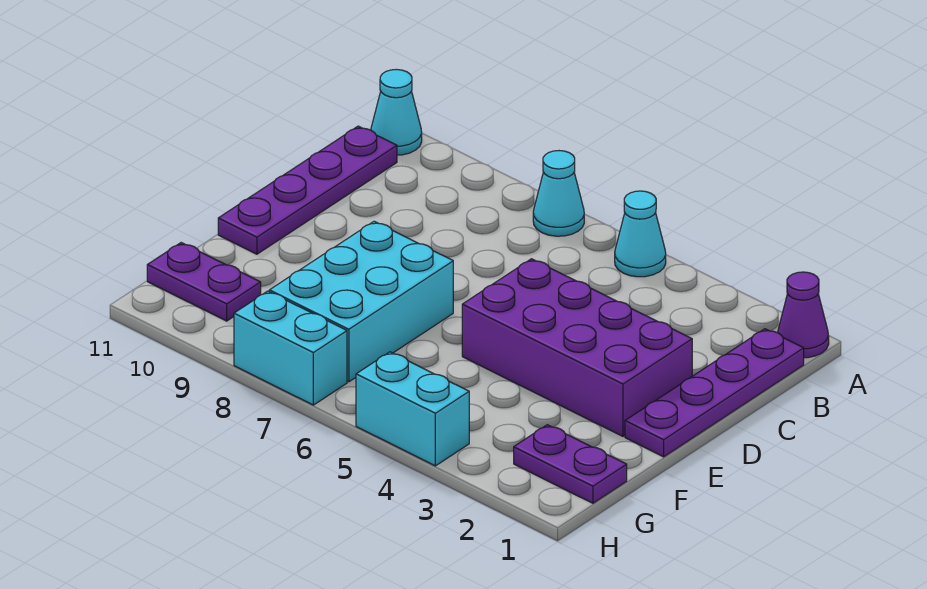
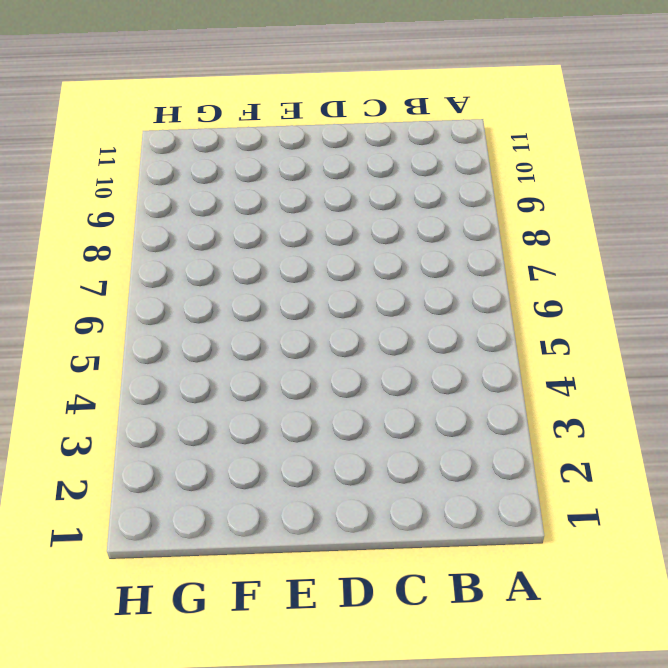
none -> purple 1x1 cone [777,272,829,358]
none -> cyan 1x1 cone [615,191,666,277]
none -> cyan 1x1 cone [533,151,584,236]

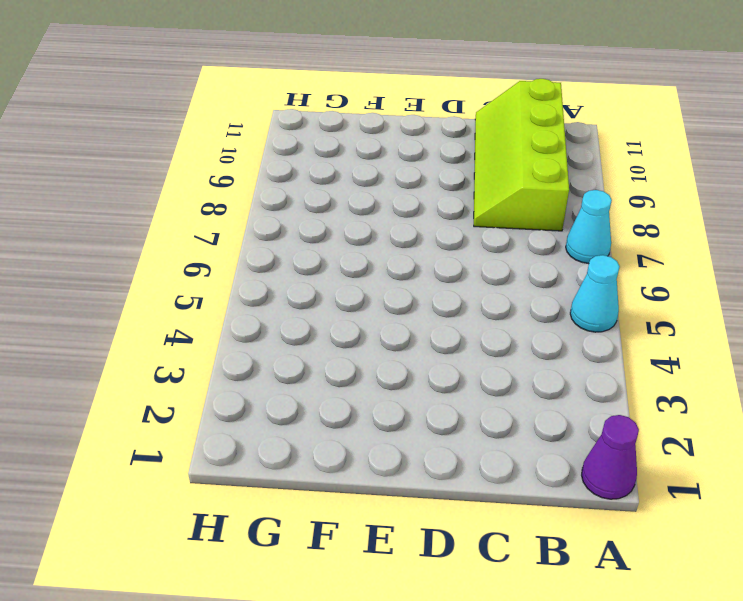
lime 2x4 slope [474,79,569,231] -> purple 1x4 plate [218,126,397,254]
none -> cyan 1x1 cone [371,69,422,155]
none -> purple 1x4 plate [625,329,804,457]
none -> purple 2x4 brick [462,259,692,436]

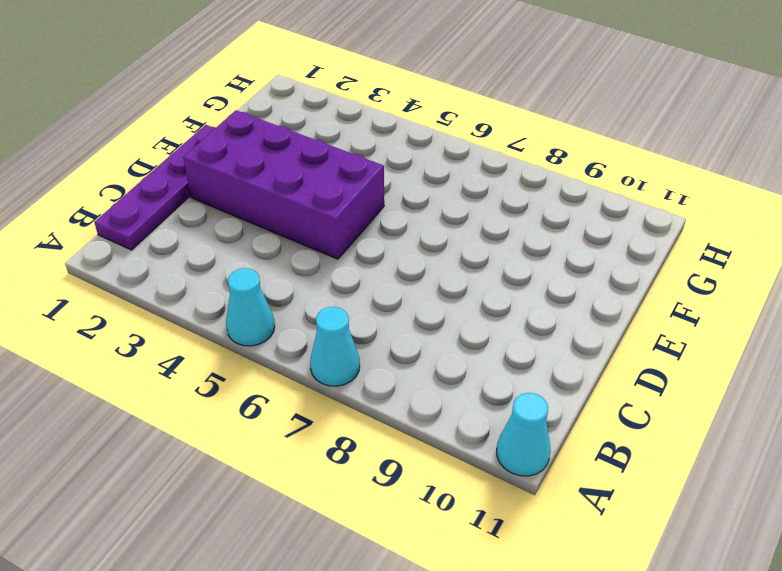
none -> purple 1x1 cone [777,272,829,358]
none -> purple 1x4 plate [218,126,397,254]
none -> cyan 2x3 brick [269,221,453,382]

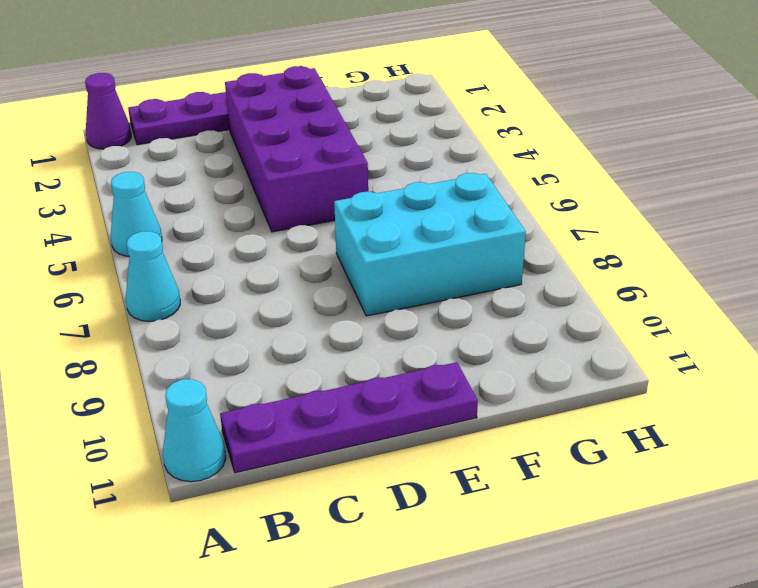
none -> purple 1x2 plate [514,425,627,503]
none -> purple 1x2 plate [147,243,261,321]
none -> cyan 1x2 brick [356,352,469,466]

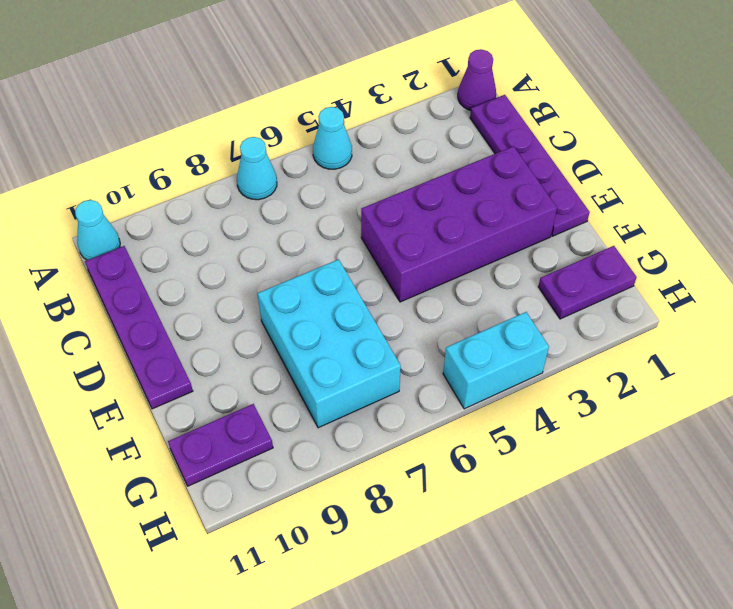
none -> cyan 1x2 brick [234,291,347,405]

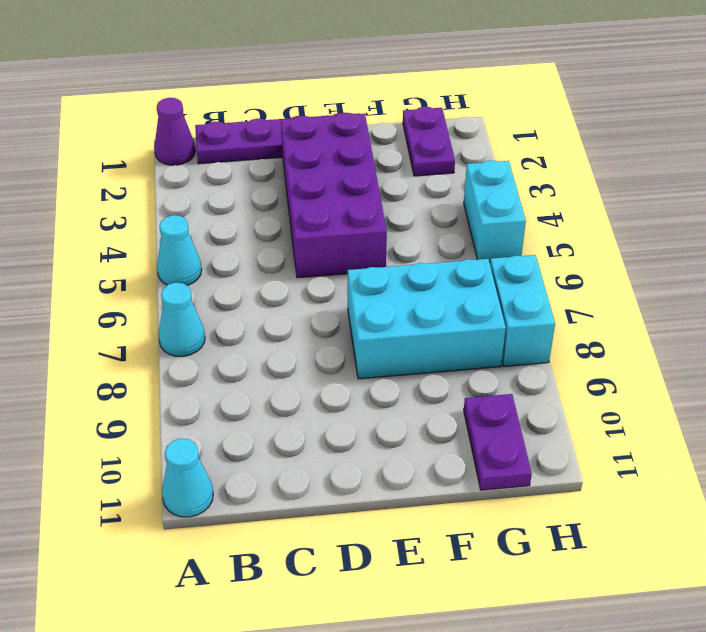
none -> purple 1x4 plate [218,126,397,254]

